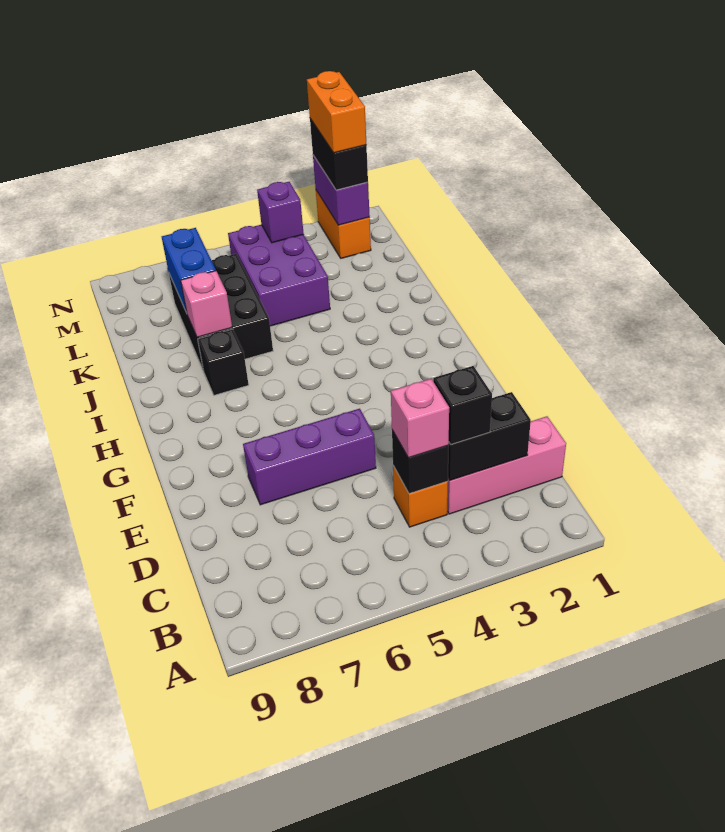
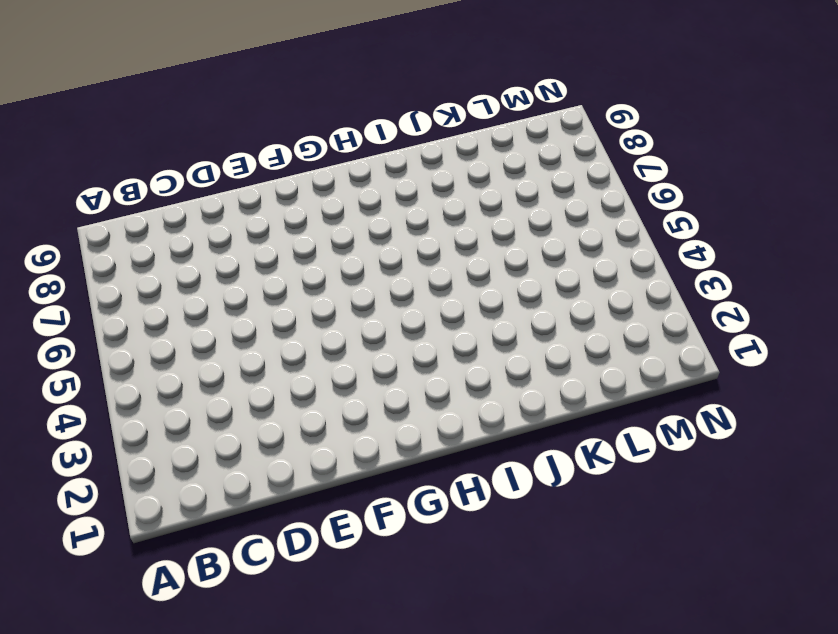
none -> pink 1x3 brick [447,416,566,514]
none -> orange 1x1 brick [393,466,448,527]
none -> purple 1x3 brick [243,409,376,505]

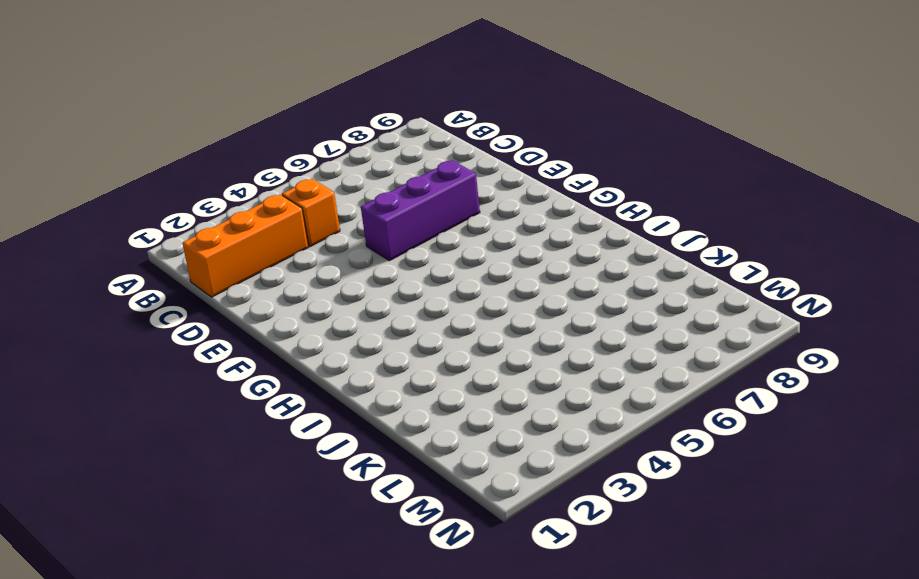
orange 1x3 brick [182,194,308,297] -> pink 1x3 brick [447,416,566,514]
none -> black 1x1 brick [198,329,249,395]
none -> black 2x3 brick [169,254,273,369]
none -> purple 2x3 brick [228,225,330,326]

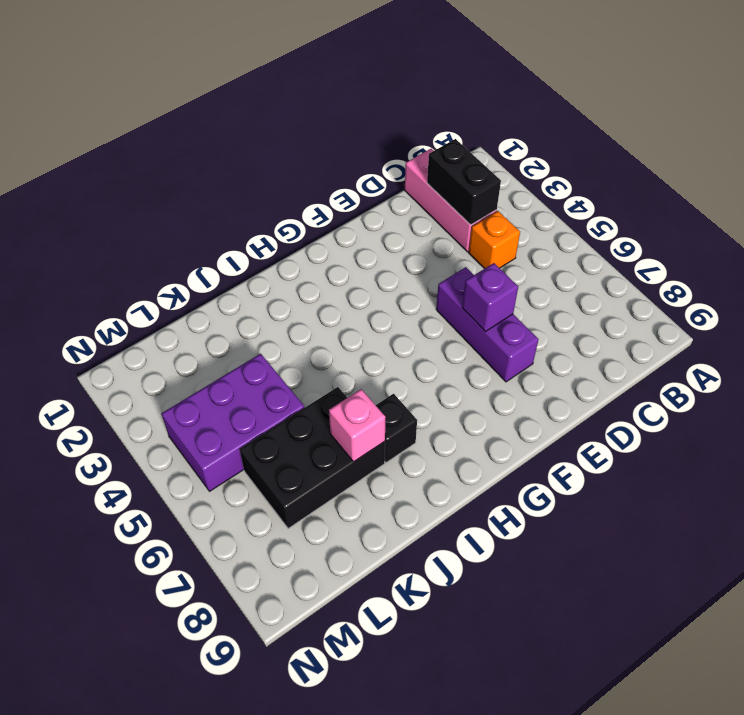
purple 1x1 brick [462,263,518,332] -> purple 1x1 brick moved to [257,182,304,243]
none -> orange 1x2 brick [316,190,371,258]
none -> black 1x1 brick [392,430,449,494]
none -> blue 1x2 brick [162,228,216,313]

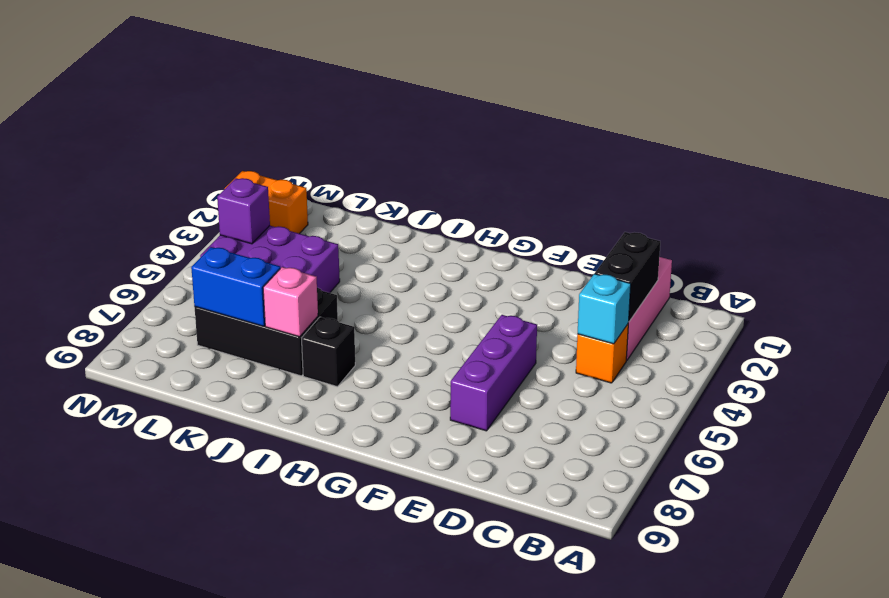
cyan 1x1 brick [578,274,631,344] -> black 1x1 brick [392,430,449,494]
none -> purple 1x2 brick [313,155,370,225]
none -> black 1x1 brick [433,366,492,444]
none -> pink 1x1 brick [391,379,449,458]

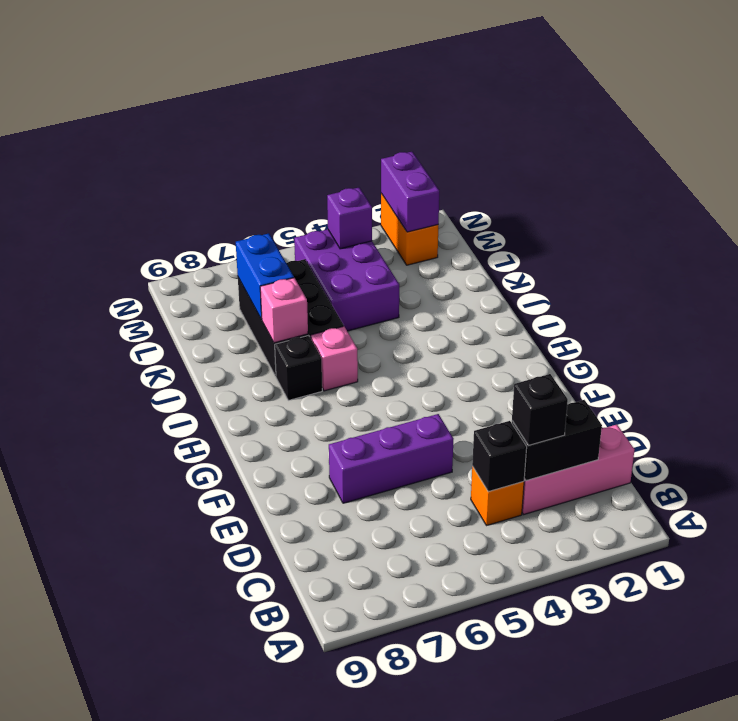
pink 1x1 brick [311,326,358,391] -> pink 1x1 brick moved to [391,379,449,458]
none -> black 1x2 brick [310,119,368,190]
none -> orange 1x2 brick [307,71,366,153]

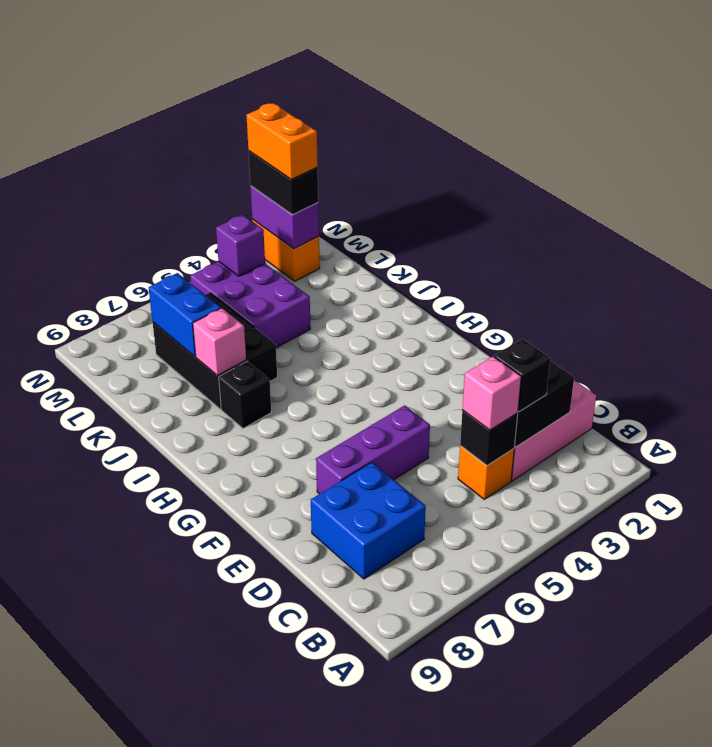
blue 2x2 brick [311,462,426,579] -> none

